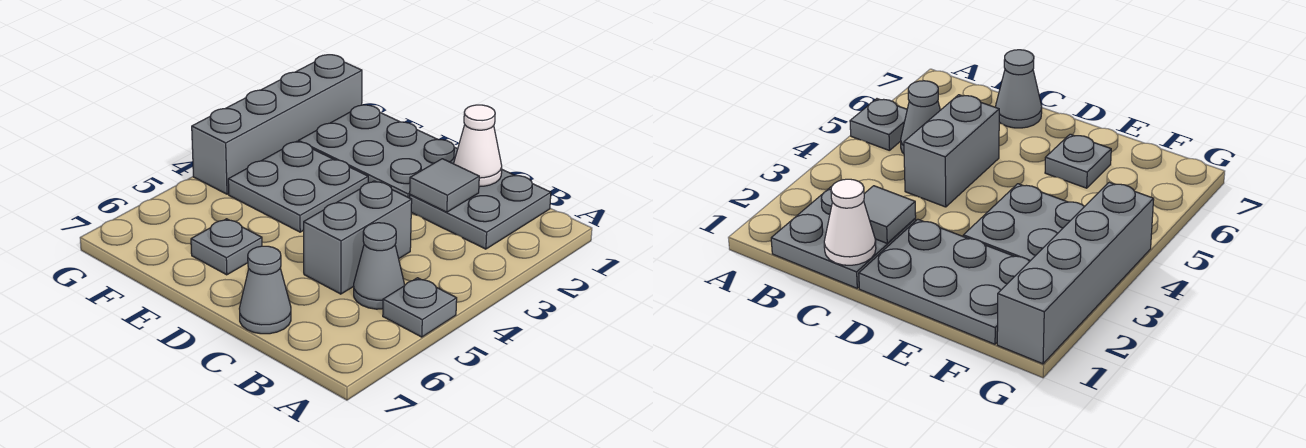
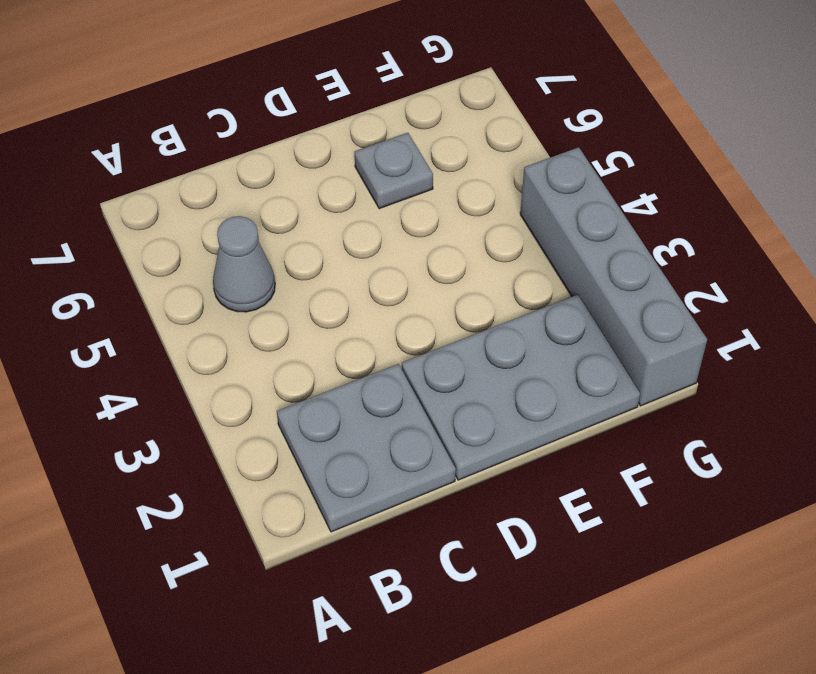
none -> grey 1x1 plate [383,278,457,337]
none -> grey 1x2 brick [304,181,412,294]

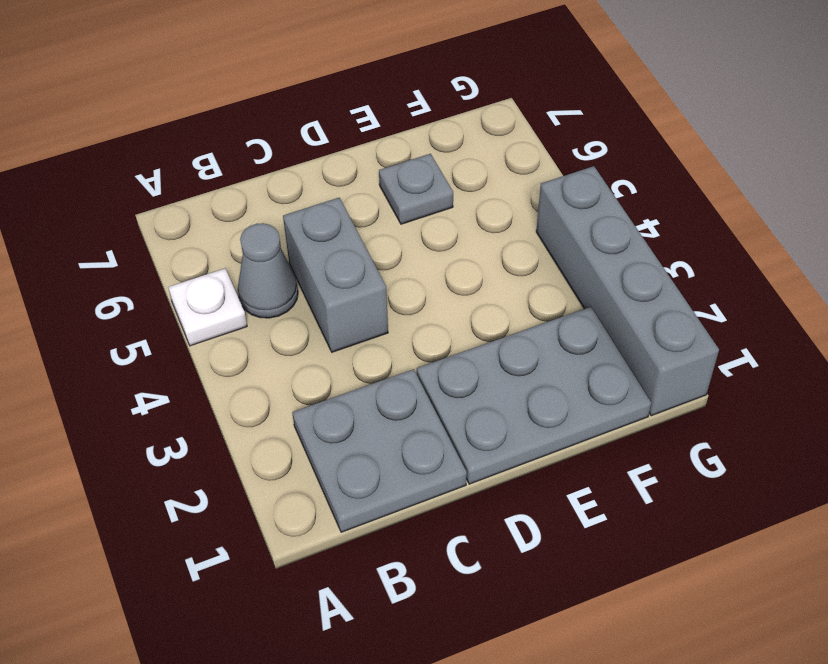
white 1x1 plate [168,269,247,346] -> grey 1x1 plate [383,278,457,337]
none -> grey 1x1 cone [239,246,291,334]
none -> grey 2x2 plate [228,141,368,232]

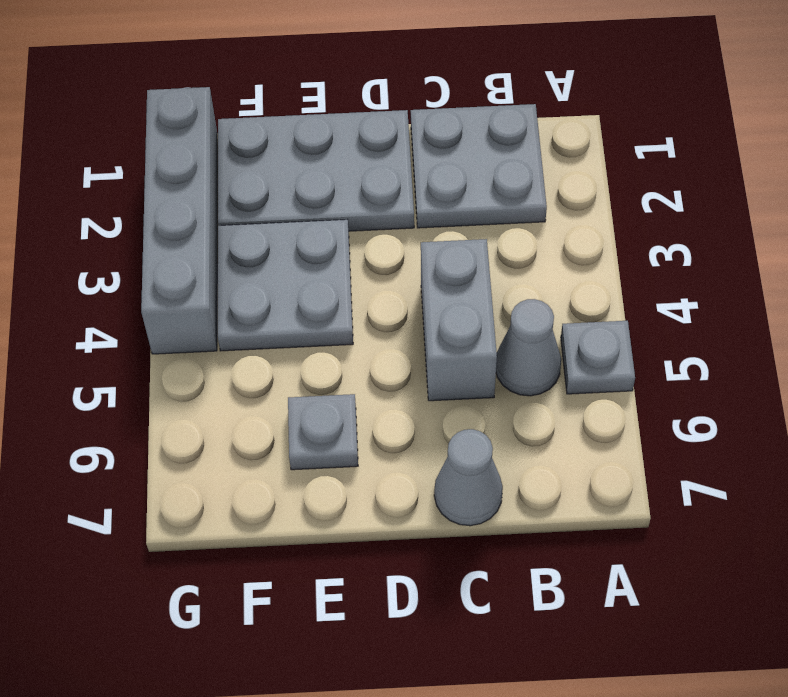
none -> white 1x1 cone [454,105,502,187]
none -> grey 1x1 tile [410,159,479,212]

